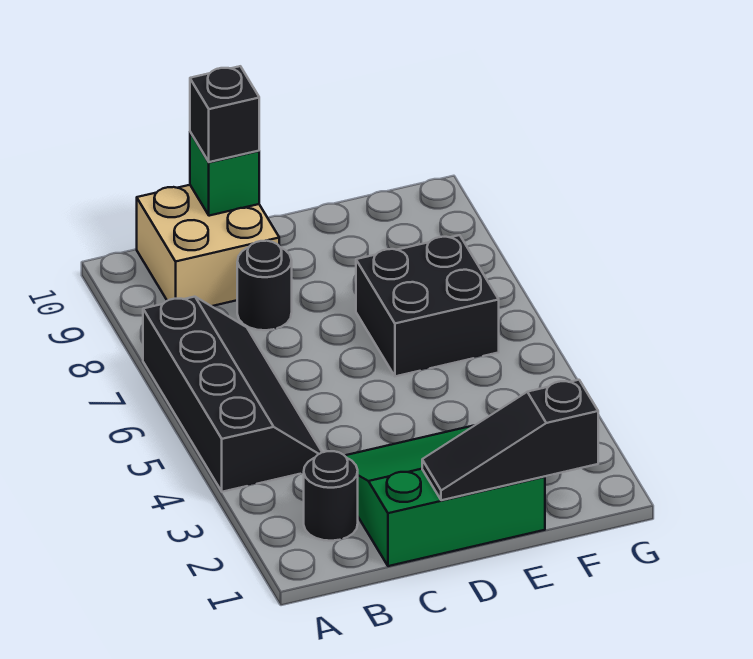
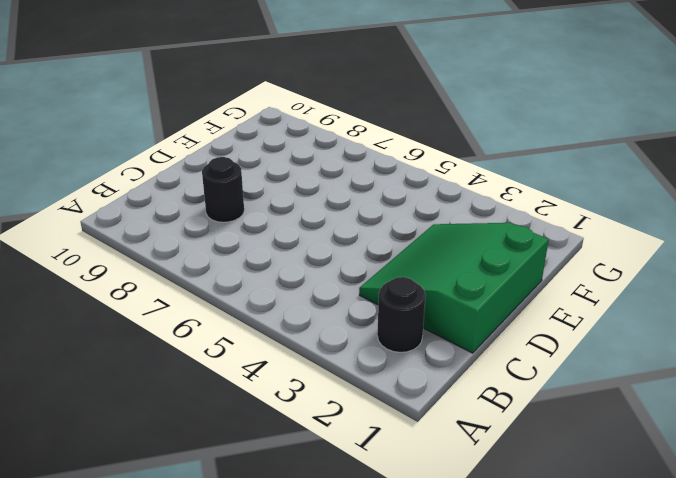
none -> black 2x4 slope [143,297,322,492]
none -> tan 2x2 brick [137,185,279,306]

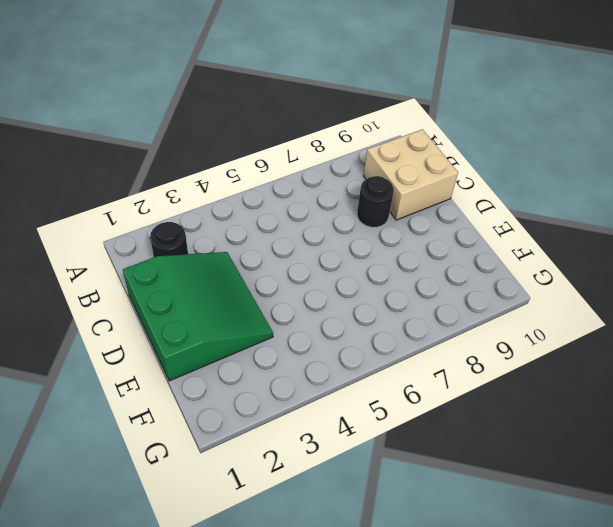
none -> black 2x4 slope [143,297,322,492]
none -> black 2x2 brick [356,235,499,376]

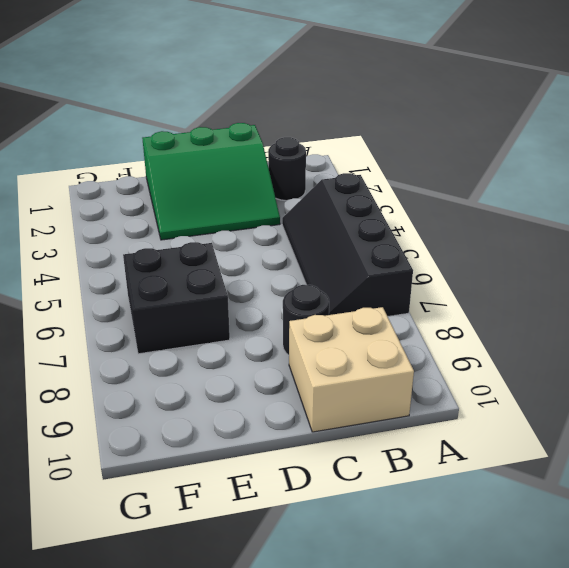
none -> green 1x1 brick [190,132,259,216]
none -> black 1x3 slope [422,380,598,500]

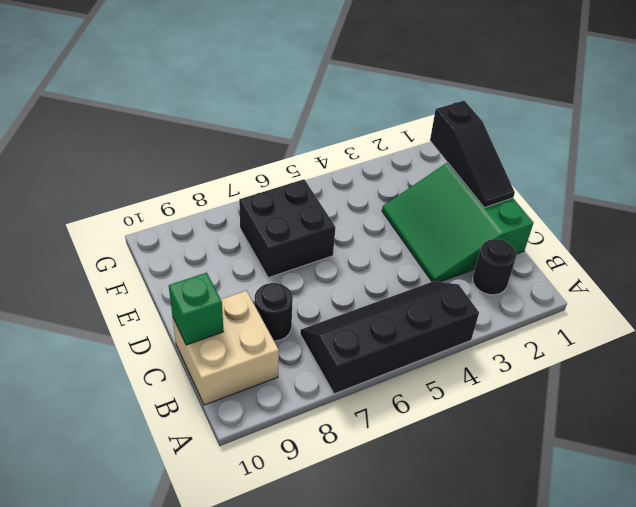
none -> black 1x1 brick [190,66,259,162]

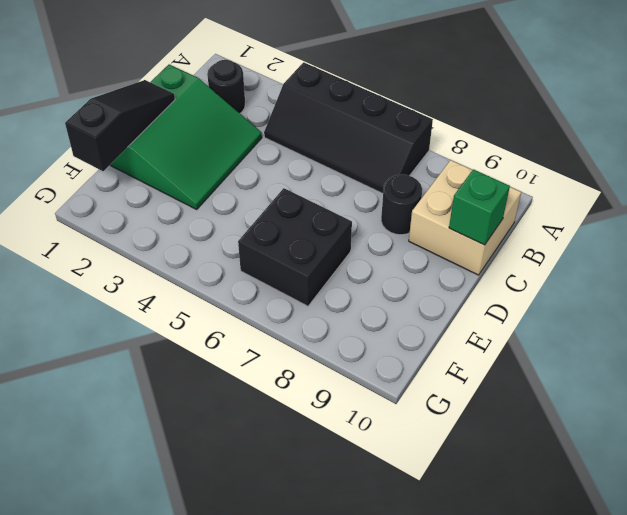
none -> black 1x1 brick [190,66,259,162]

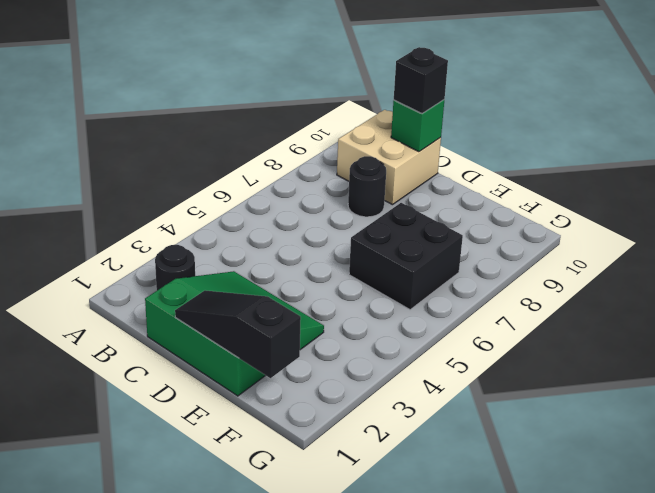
none -> black 2x4 slope [143,297,322,492]

